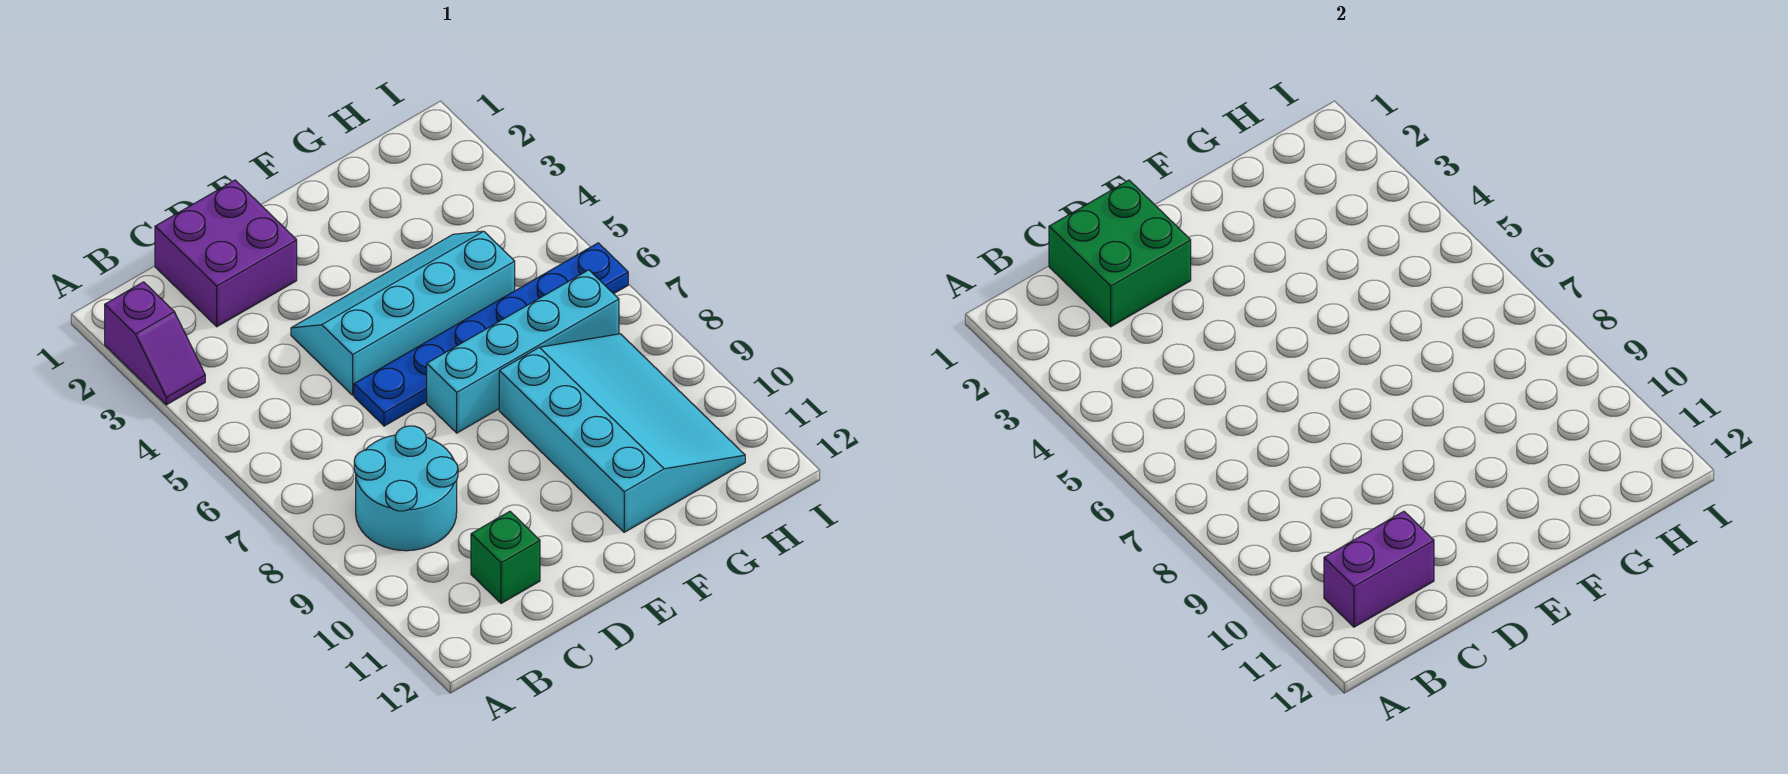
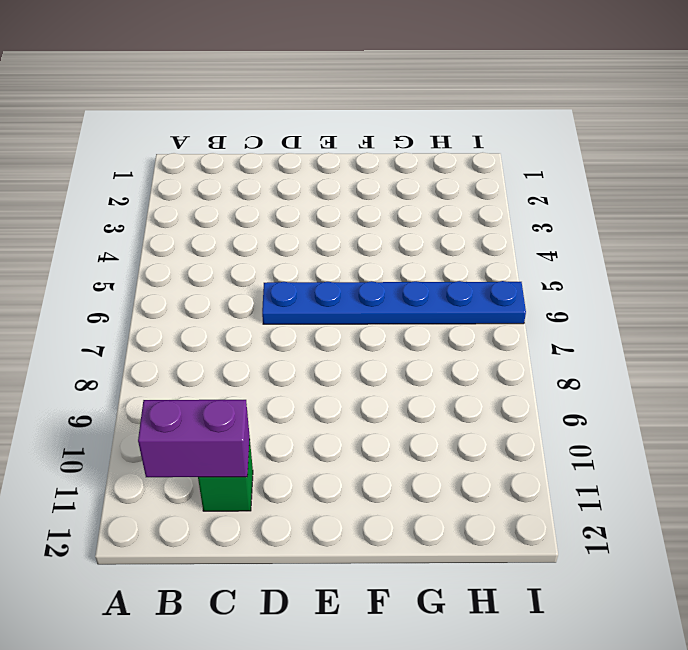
none -> purple 1x2 slope [105,282,205,405]
none -> cyan 2x2 round brick [354,426,458,551]

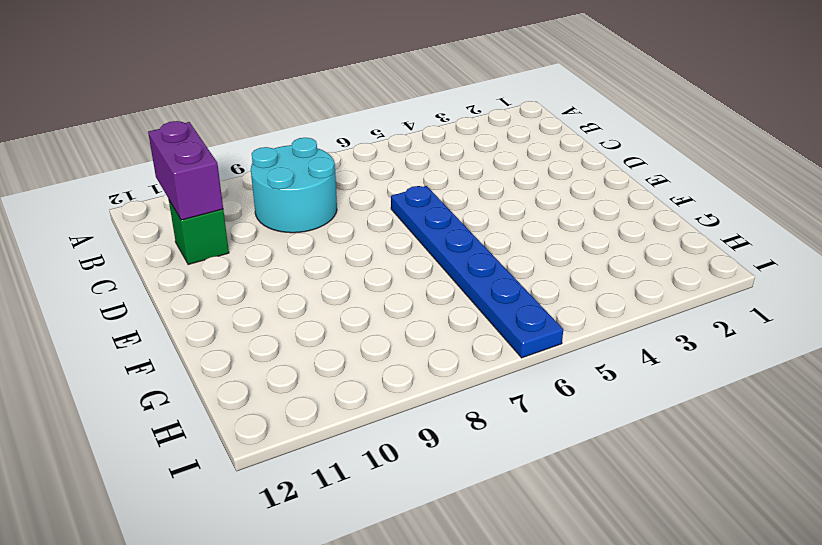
none -> purple 1x2 slope [105,282,205,405]
none -> purple 2x2 brick [155,180,297,327]

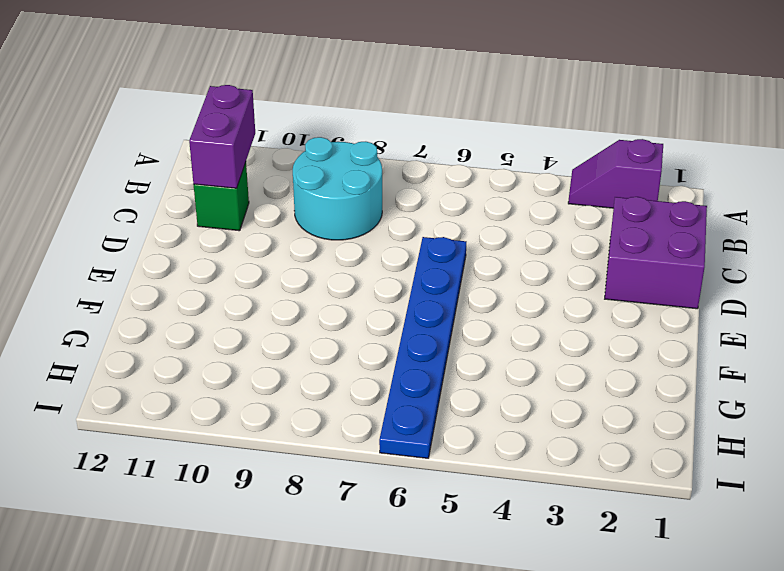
none -> cyan 2x4 slope [291,231,515,395]
none -> cyan 1x4 brick [427,270,619,433]

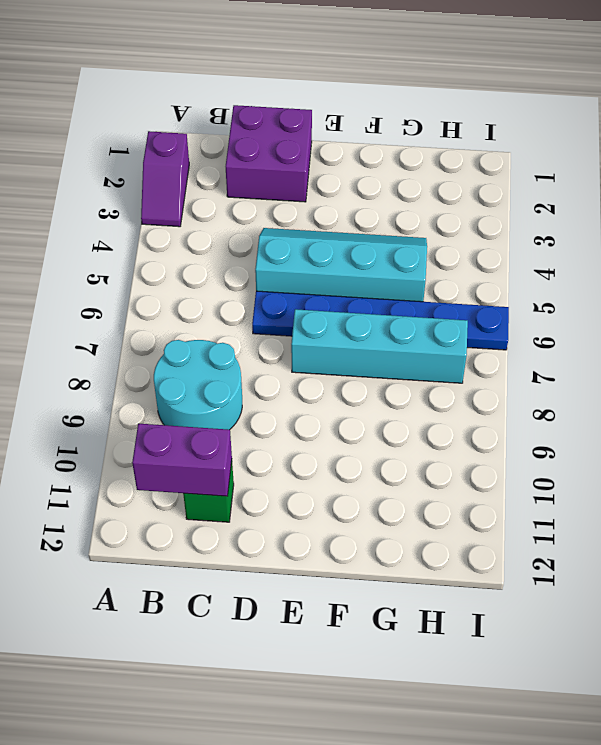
none -> cyan 3x4 slope [499,334,745,532]
none -> green 2x2 brick [1049,180,1191,327]

